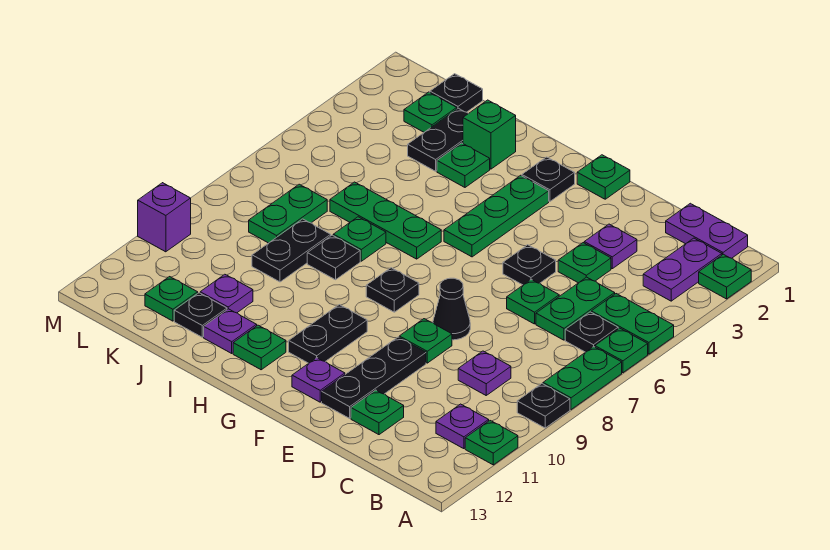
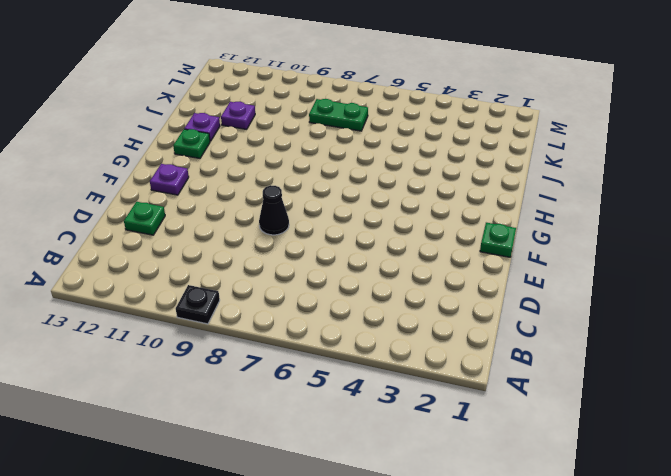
none -> green 1x1 plate [699,254,751,299]
none -> green 1x2 plate [591,294,674,354]
none -> green 1x1 plate [595,328,648,373]
none -> green 1x2 plate [543,347,622,410]

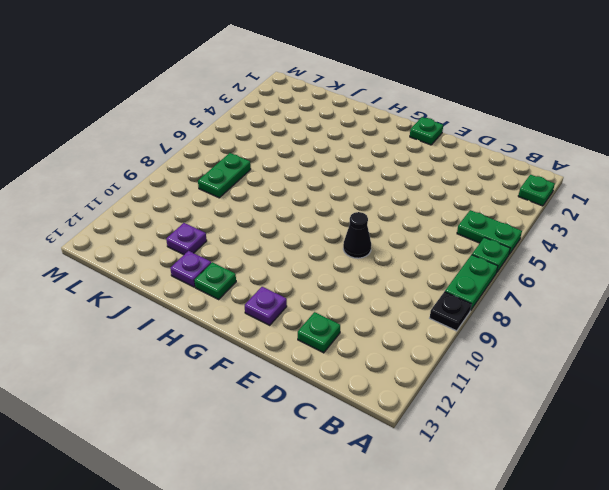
none -> green 1x1 plate [465,421,518,465]
none -> purple 1x2 plate [666,203,748,258]
none -> purple 1x2 plate [643,238,722,301]
none -> black 1x1 plate [565,312,618,352]

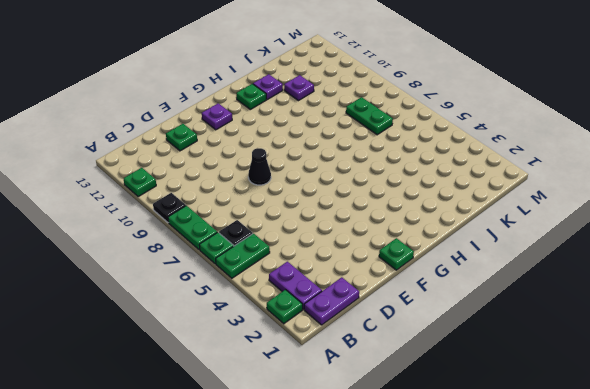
none -> purple 1x1 plate [436,404,489,449]
none -> green 1x2 plate [536,277,615,340]
none -> purple 1x1 plate [458,351,511,395]
none -> purple 1x1 plate [584,224,637,269]

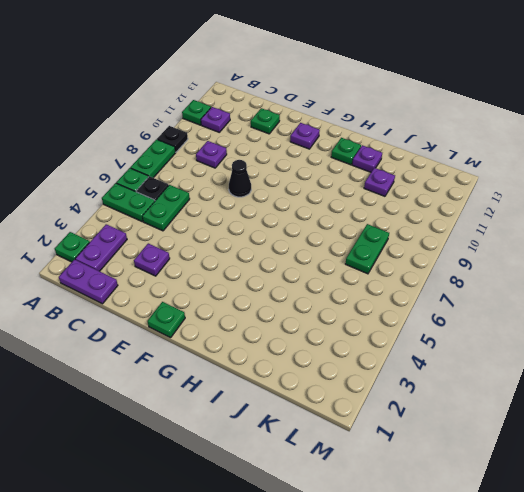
none -> green 1x1 plate [558,243,611,283]
none -> green 1x1 plate [507,279,559,324]
none -> black 1x1 plate [503,245,556,285]
none -> green 1x1 plate [399,319,452,363]

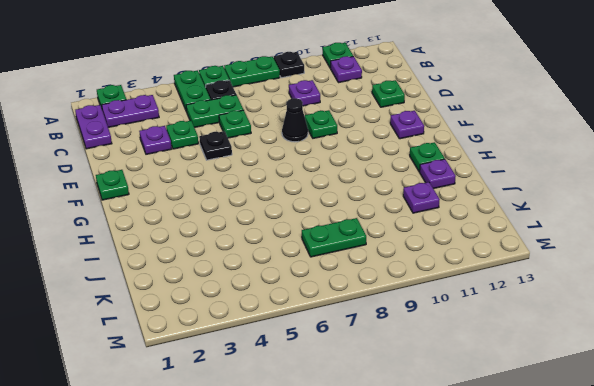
none -> black 1x3 plate [322,337,426,418]
none -> black 1x1 plate [522,157,575,202]
none -> green 1x3 plate [444,175,549,257]
none -> black 1x1 plate [366,268,419,312]

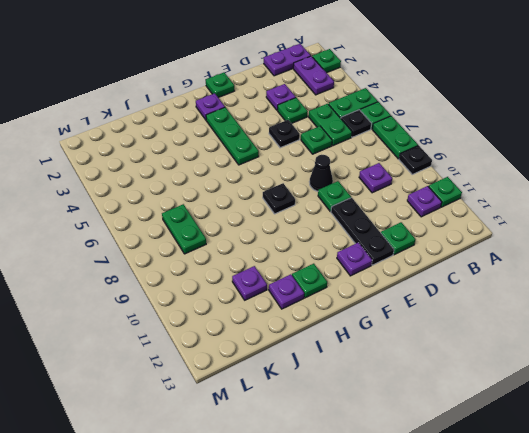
purple 1x1 plate [196,93,225,120] -> black 1x1 plate [522,157,575,202]
none -> black 1x2 plate [289,305,367,363]
none -> green 1x3 plate [330,182,441,259]
none -> green 1x1 brick [463,100,516,169]
none -> green 1x1 plate [437,143,490,187]

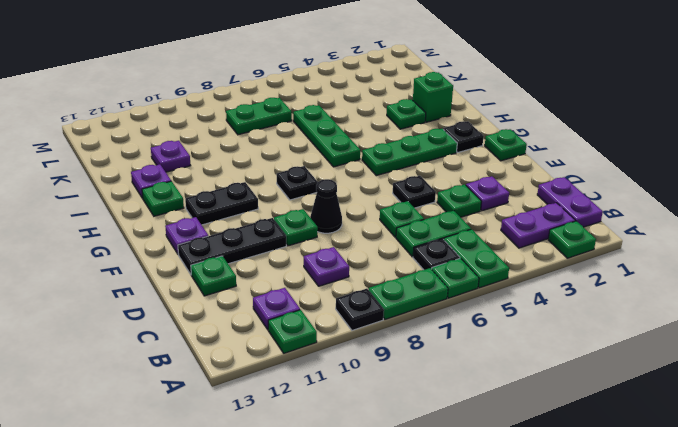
none -> green 1x1 plate [333,217,386,261]
none -> black 1x1 plate [307,235,360,280]
none -> black 1x2 plate [408,108,468,171]
none -> black 1x2 plate [252,219,331,282]

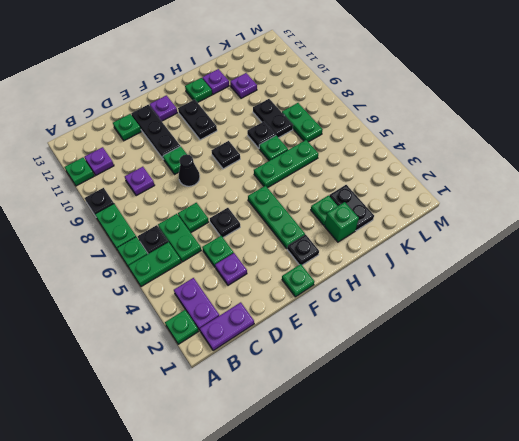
none -> black 1x1 plate [174,293,227,337]
none -> black 1x1 plate [430,74,483,112]
none -> green 1x1 plate [404,92,457,132]
none -> green 1x1 plate [145,277,198,321]

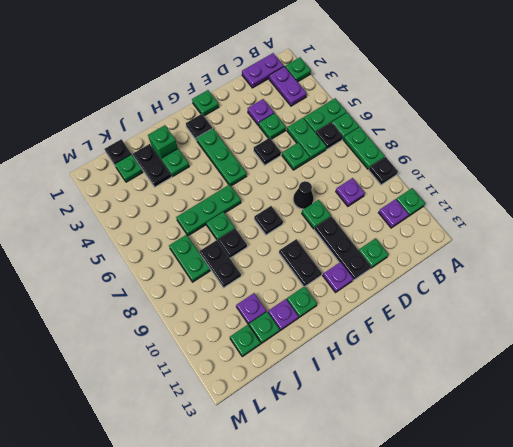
green 1x1 plate [249,312,280,343] -> black 1x1 plate [174,293,227,337]
none -> purple 1x1 brick [138,183,191,252]

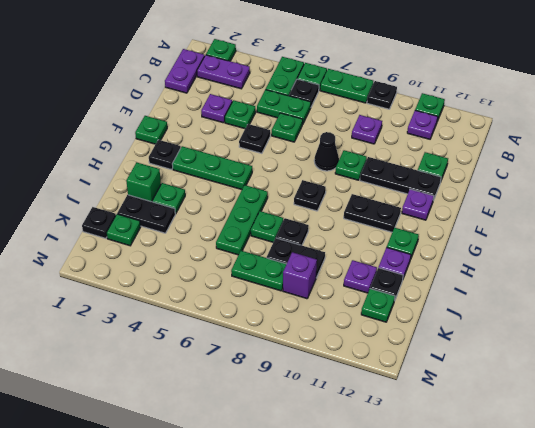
purple 1x1 brick [283,252,317,299] -> purple 1x1 brick moved to [138,183,191,252]

